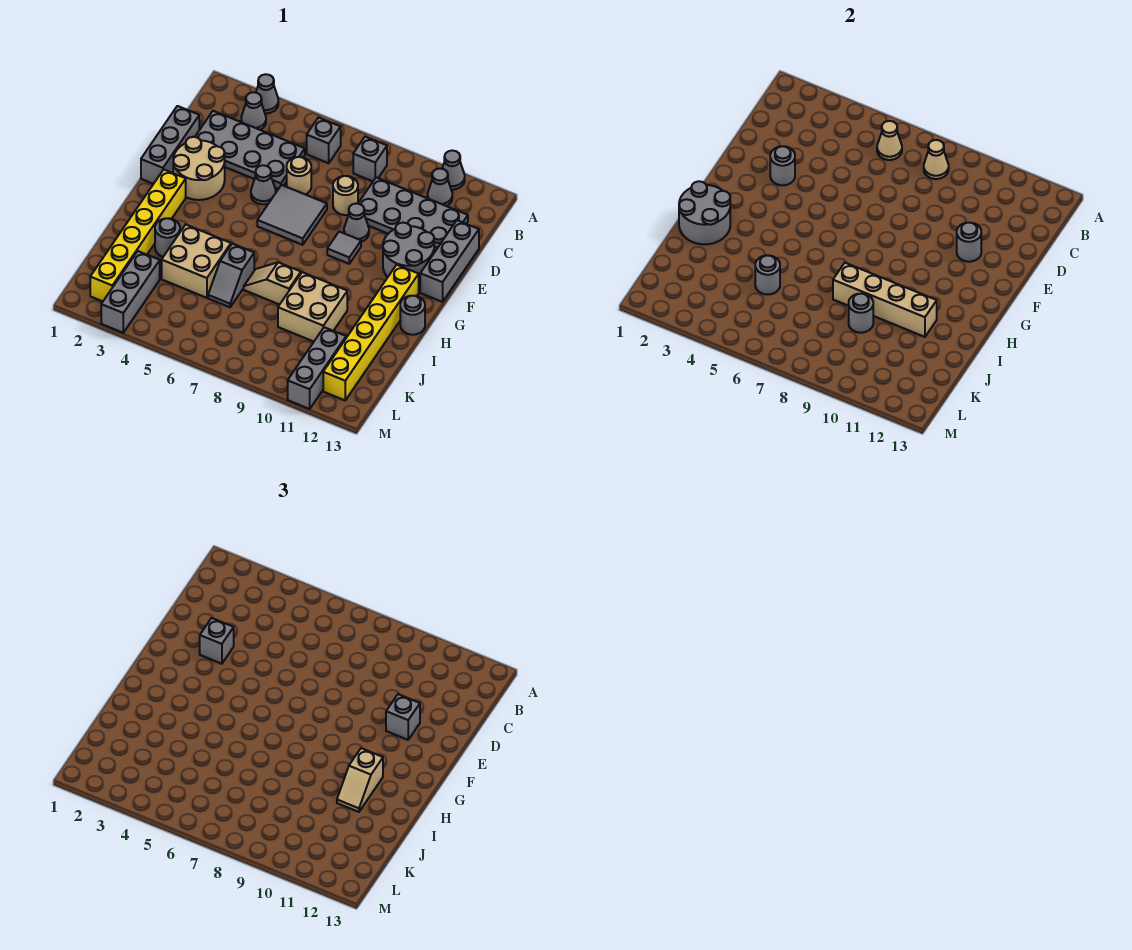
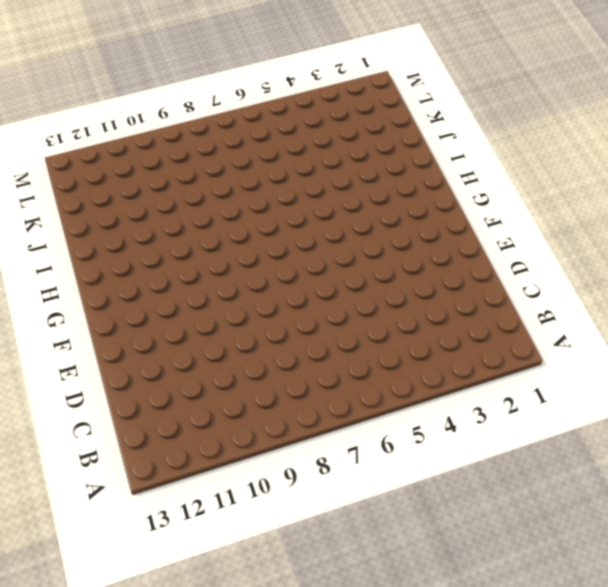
none -> grey 1x1 cone [256,74,278,113]
none -> grey 1x1 cone [442,151,465,190]
none -> grey 1x1 cone [241,92,266,130]
none -> grey 1x1 brick [307,118,341,163]

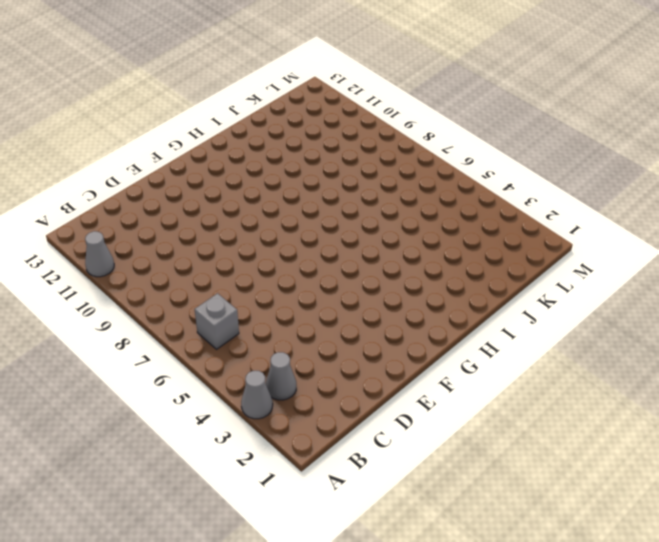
none -> grey 1x1 brick [353,137,387,181]
none -> grey 1x1 cone [428,169,452,206]
none -> grey 2x4 plate [195,111,305,189]
none -> grey 2x4 plate [358,178,468,252]

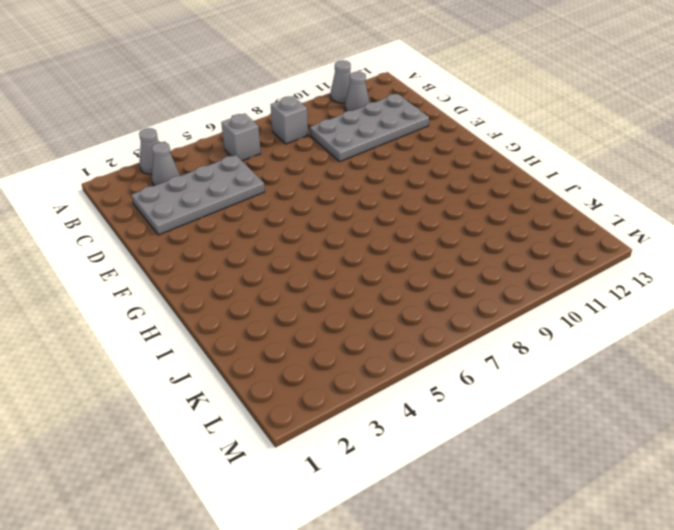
none -> grey 1x3 brick [141,106,199,184]
none -> tan 1x1 round brick [287,157,311,194]
none -> tan 1x1 round brick [333,176,358,215]
none -> grey 1x3 brick [420,220,479,302]

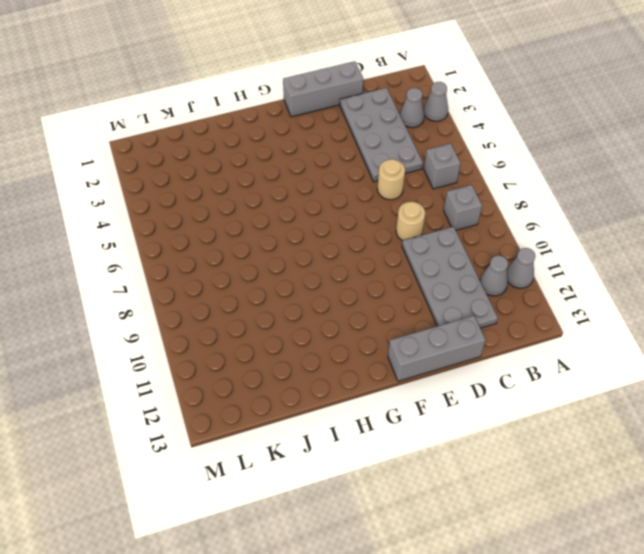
none -> tan 2x2 round brick [173,137,225,200]
none -> grey 1x1 cone [251,165,276,204]
none -> grey 2x2 tile [257,185,327,245]
none -> grey 1x1 cone [344,203,369,242]

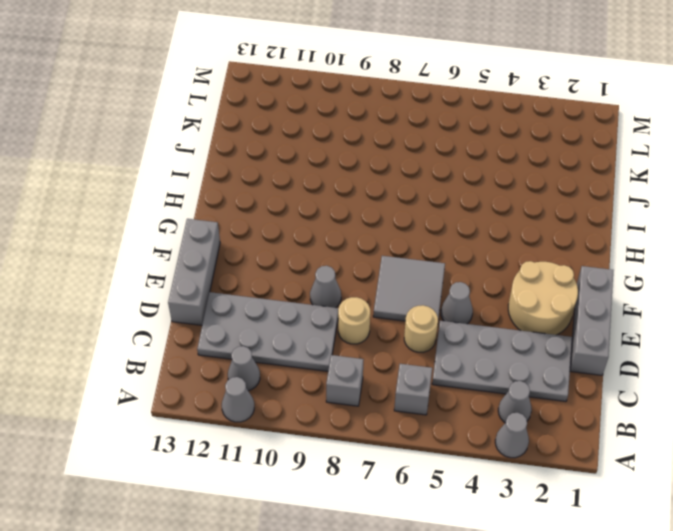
none -> grey 2x2 round brick [383,223,434,284]
none -> grey 1x1 tile [327,232,361,264]
none -> yellow 1x6 brick [90,170,186,301]
none -> yellow 1x6 brick [323,265,419,400]

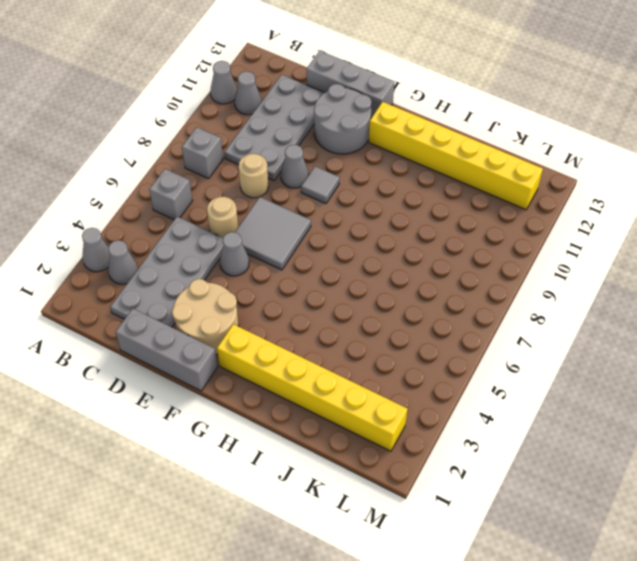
none -> grey 1x1 round brick [400,296,425,335]
none -> grey 1x1 round brick [155,218,180,257]
none -> tan 2x2 brick [162,225,231,298]
none -> grey 1x2 slope [208,244,254,307]

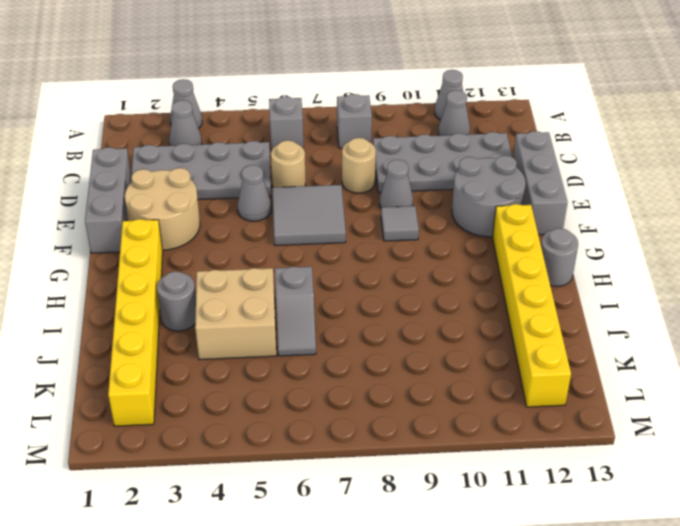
none -> tan 1x2 slope [244,262,301,305]
none -> tan 2x2 brick [278,272,347,342]
none -> grey 1x3 brick [101,251,160,333]
none -> grey 1x3 brick [288,327,346,409]

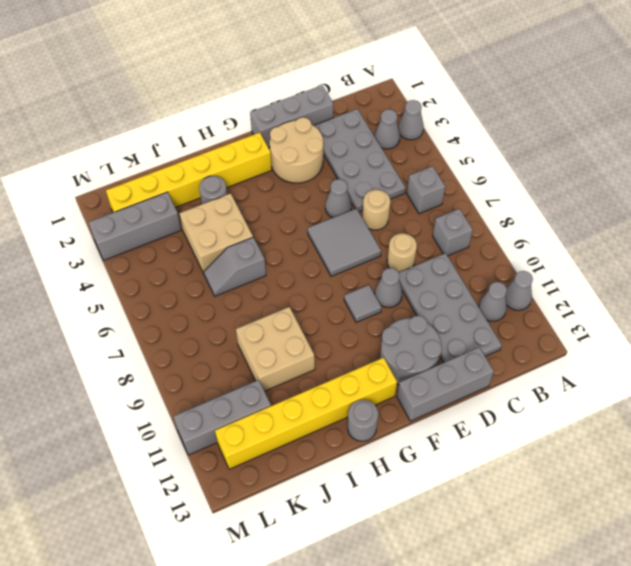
none -> tan 1x2 slope [244,262,301,305]
none -> tan 1x1 cone [877,121,902,160]
none -> tan 1x1 cone [924,140,949,179]
none -> grey 1x1 round brick [770,146,795,185]

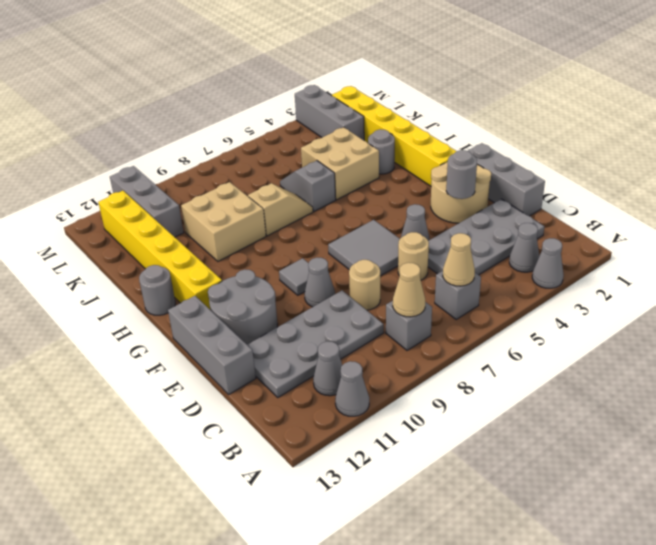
none -> grey 1x1 round brick [957,223,981,262]
none -> grey 2x2 round brick [679,181,730,244]
none -> tan 1x4 brick [833,263,937,337]
none -> grey 1x1 round brick [755,255,780,294]

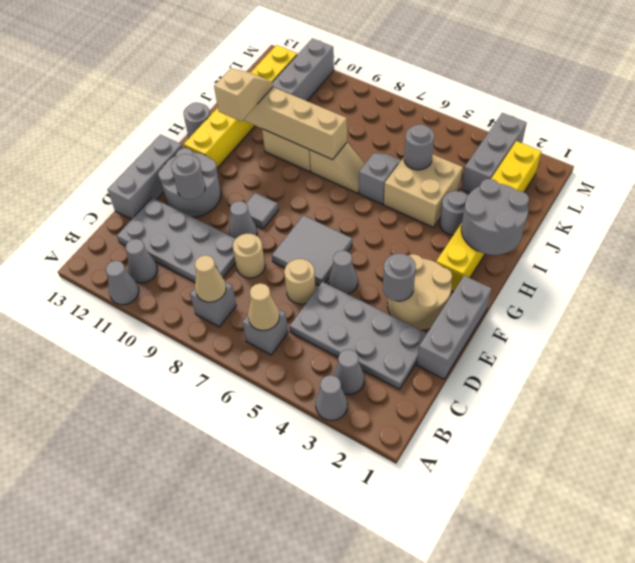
none -> grey 1x1 round brick [849,294,873,333]
none -> grey 1x1 brick [200,618,234,664]
none -> grey 1x1 brick [386,694,420,740]

